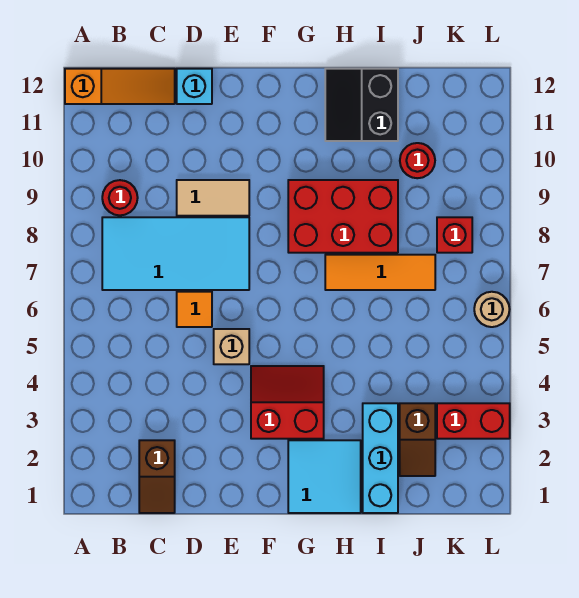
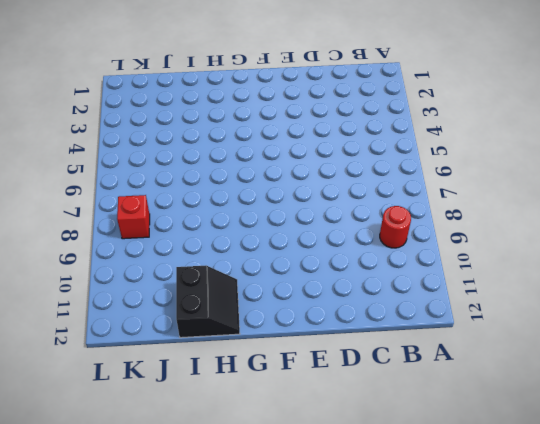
none -> orange 1x3 slope [65,69,175,104]
none -> cyan 2x4 tile [102,217,249,290]
none -> brown 1x2 slope [139,440,175,513]

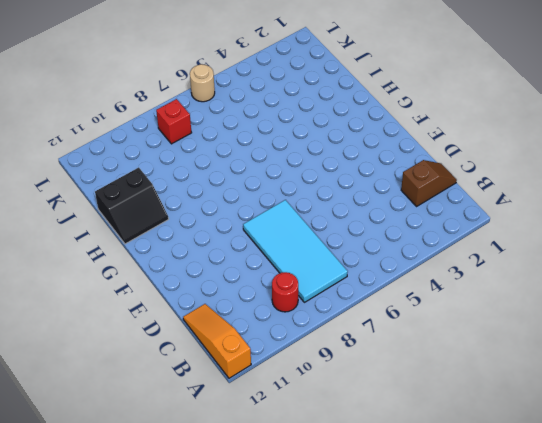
none -> orange 1x1 tile [177,292,212,327]
none -> tan 1x2 tile [177,180,249,216]
none -> cyan 1x1 brick [177,69,212,104]

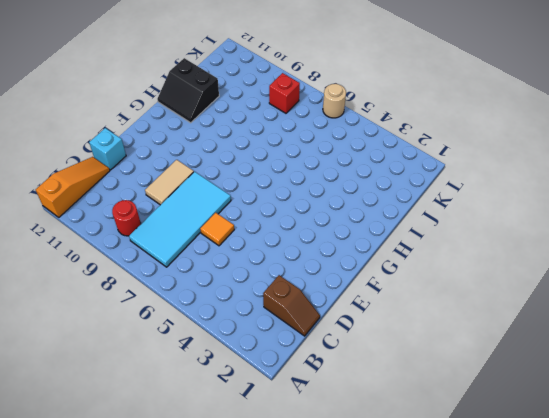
none -> tan 1x1 brick [214,329,249,364]
none -> red 2x2 slope [251,366,324,439]
none -> cyan 2x2 tile [288,440,361,513]

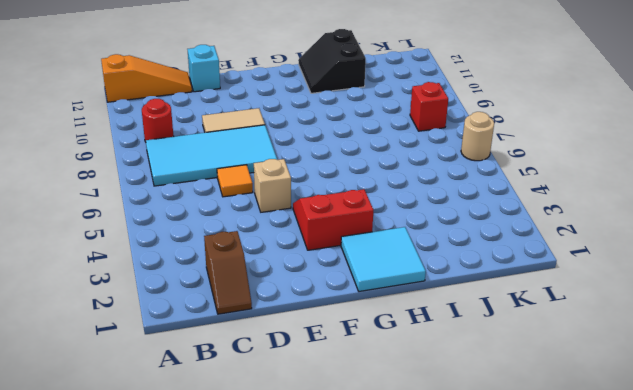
none -> red 2x3 brick [288,180,398,253]
none -> orange 1x3 tile [325,255,435,290]
none -> cyan 1x3 brick [363,403,398,513]

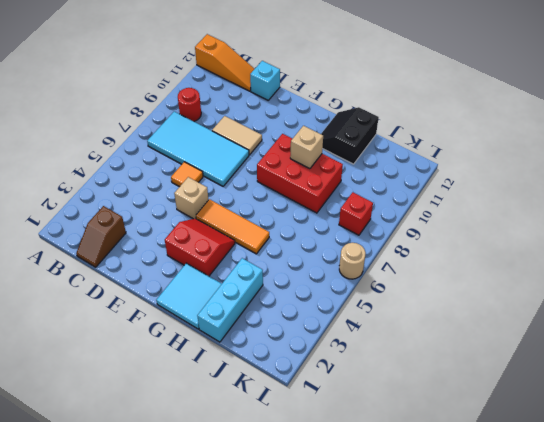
orange 1x3 tile [196,199,269,254] -> orange 1x3 tile moved to [325,255,435,290]
tan 1x1 brick [290,126,323,169] -> none
none -> brown 1x2 slope [400,403,435,476]
none -> red 1x1 round brick [400,143,435,178]
none -> red 1x2 brick [437,403,510,439]

